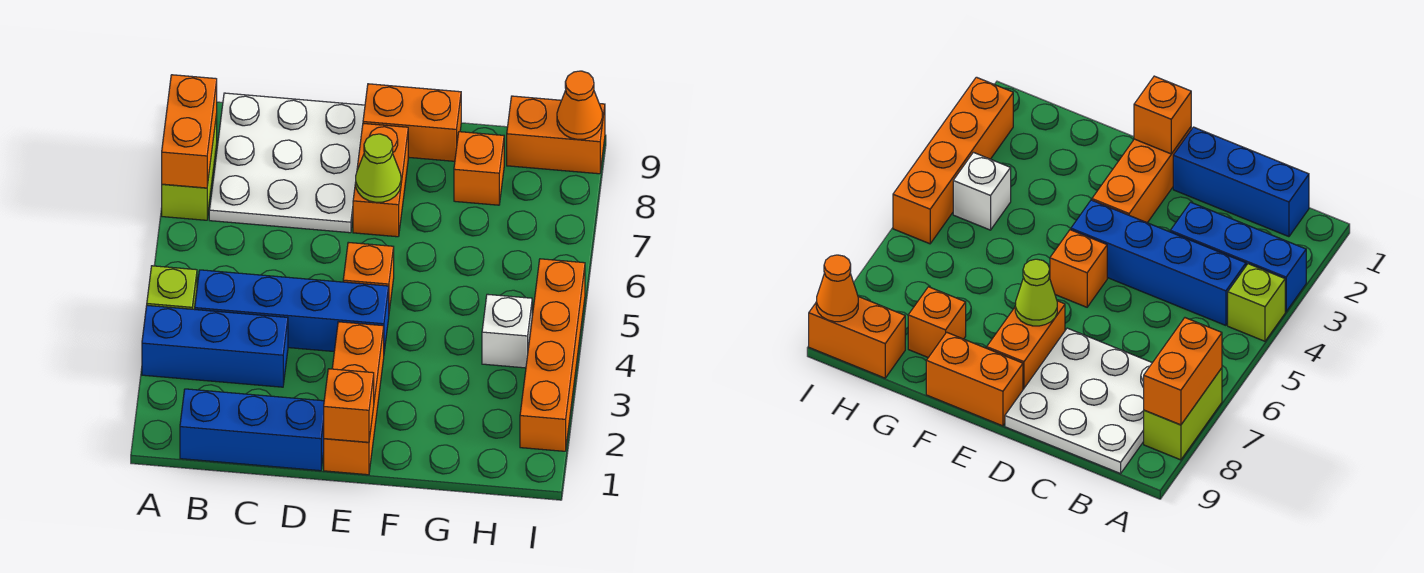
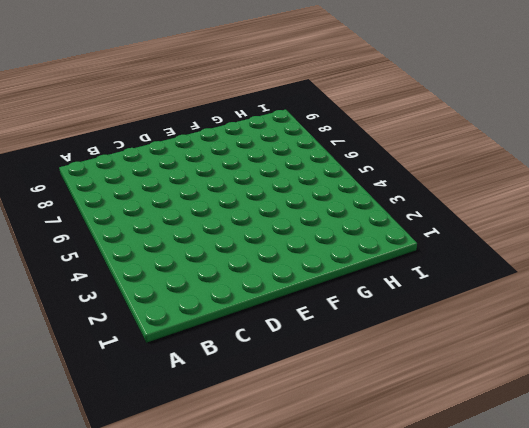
none -> blue 1x3 brick [142,305,288,387]
none -> lime 1x1 brick [147,266,197,309]
none -> lime 1x2 brick [162,114,217,220]

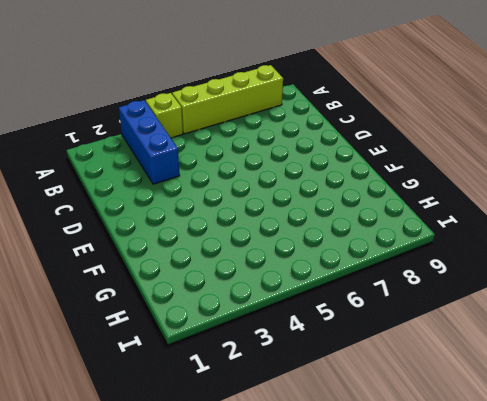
lime 1x4 brick [172,65,283,134] -> lime 1x2 brick [162,114,217,220]
none -> blue 1x3 brick [180,389,324,471]
none -> blue 1x4 brick [195,270,389,351]
none -> white 3x3 plate [209,93,365,233]

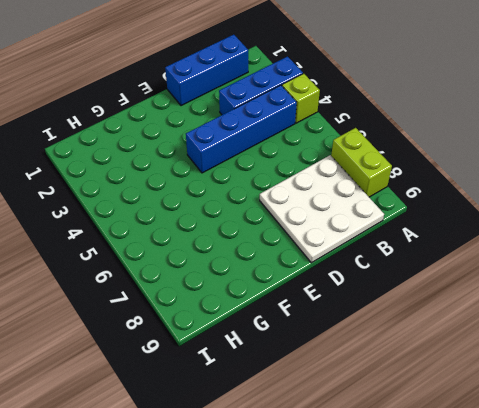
none -> orange 1x3 brick [324,322,384,475]
none -> orange 1x1 brick [343,242,394,311]
none -> orange 1x2 brick [353,123,408,237]

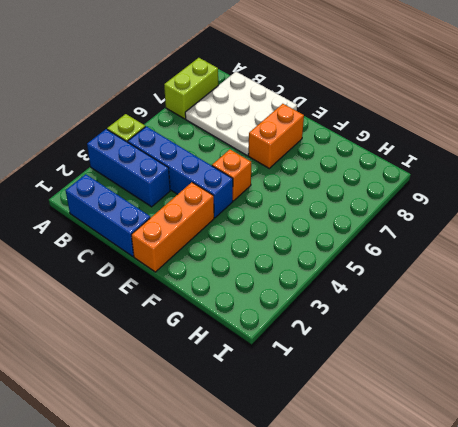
none -> orange 1x2 brick [363,84,461,161]
none -> orange 1x1 brick [454,132,504,205]
none -> white 1x1 brick [482,294,532,368]

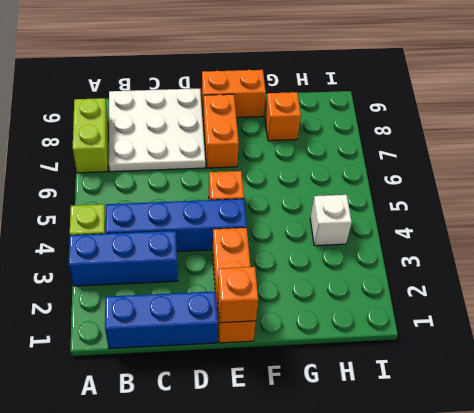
none -> orange 1x2 brick [507,96,605,174]
none -> orange 1x4 brick [520,259,585,451]
none -> orange 1x2 brick [162,75,217,188]

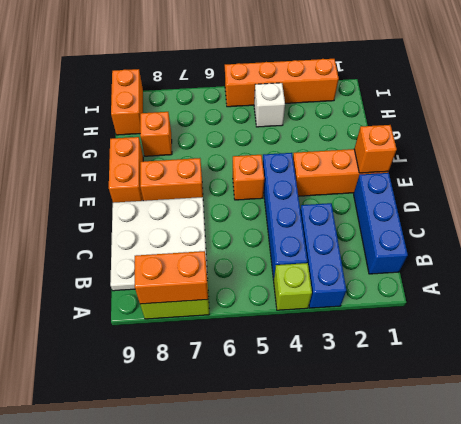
none -> lime 1x1 cone [356,134,401,202]
none -> orange 1x1 cone [557,71,603,139]

